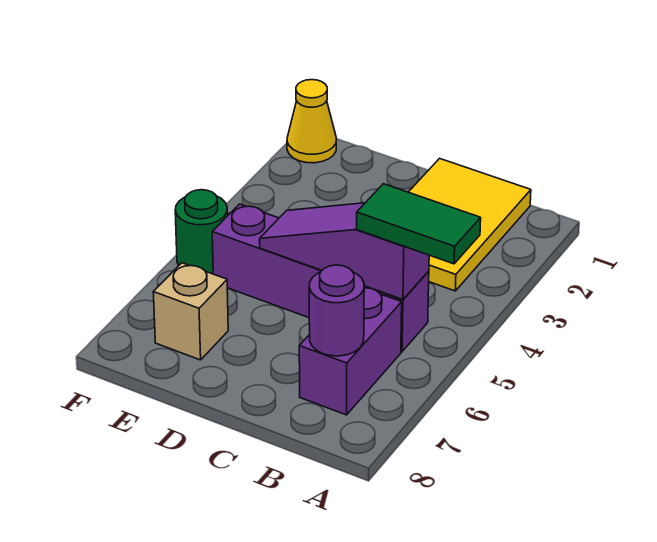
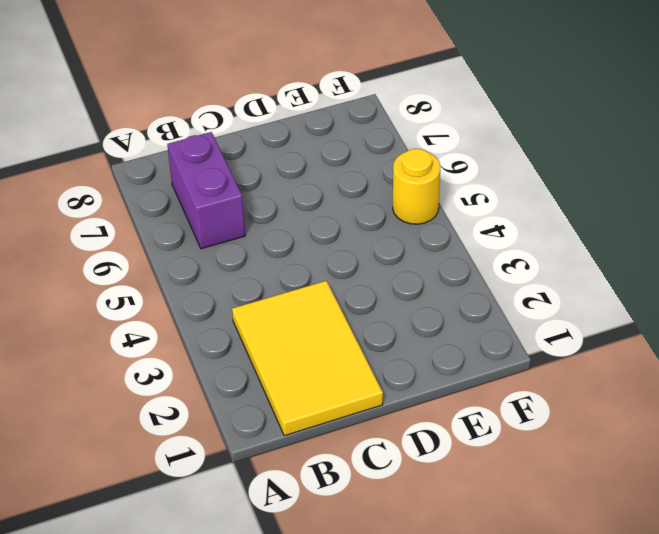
yellow 1x1 round brick [393,149,441,224] -> green 1x1 round brick [175,190,228,274]
none -> purple 1x4 brick [212,204,429,352]
none -> tan 1x1 brick [153,263,228,360]

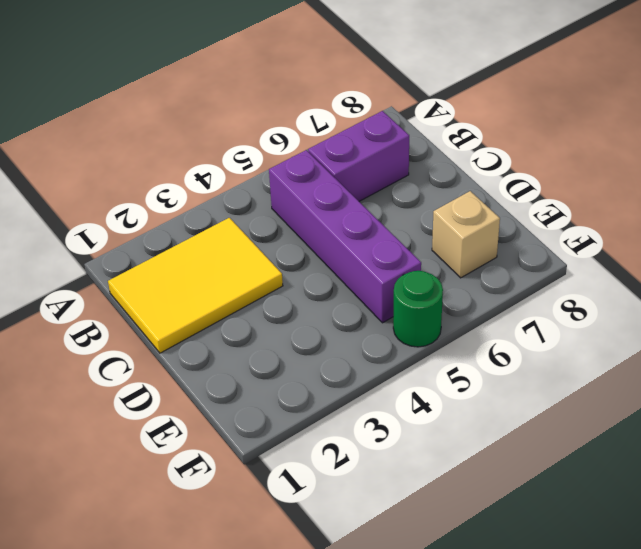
none -> yellow 1x1 cone [287,80,336,163]
none -> purple 1x3 slope [260,203,429,299]

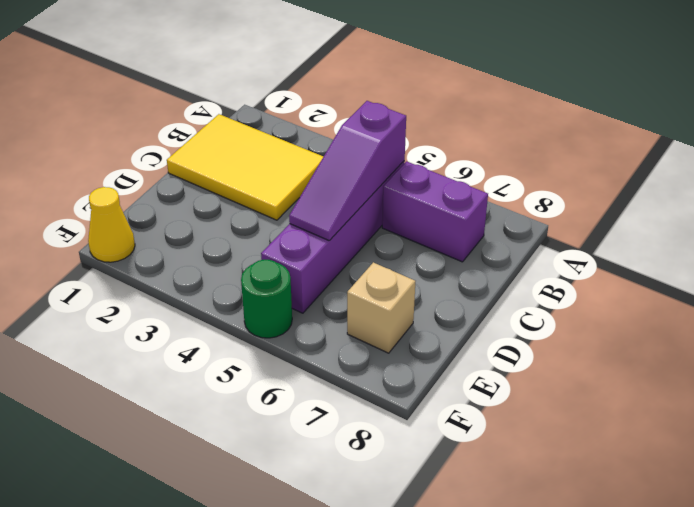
none -> purple 1x1 round brick [309,265,364,356]
none -> green 1x2 tile [357,184,481,264]

